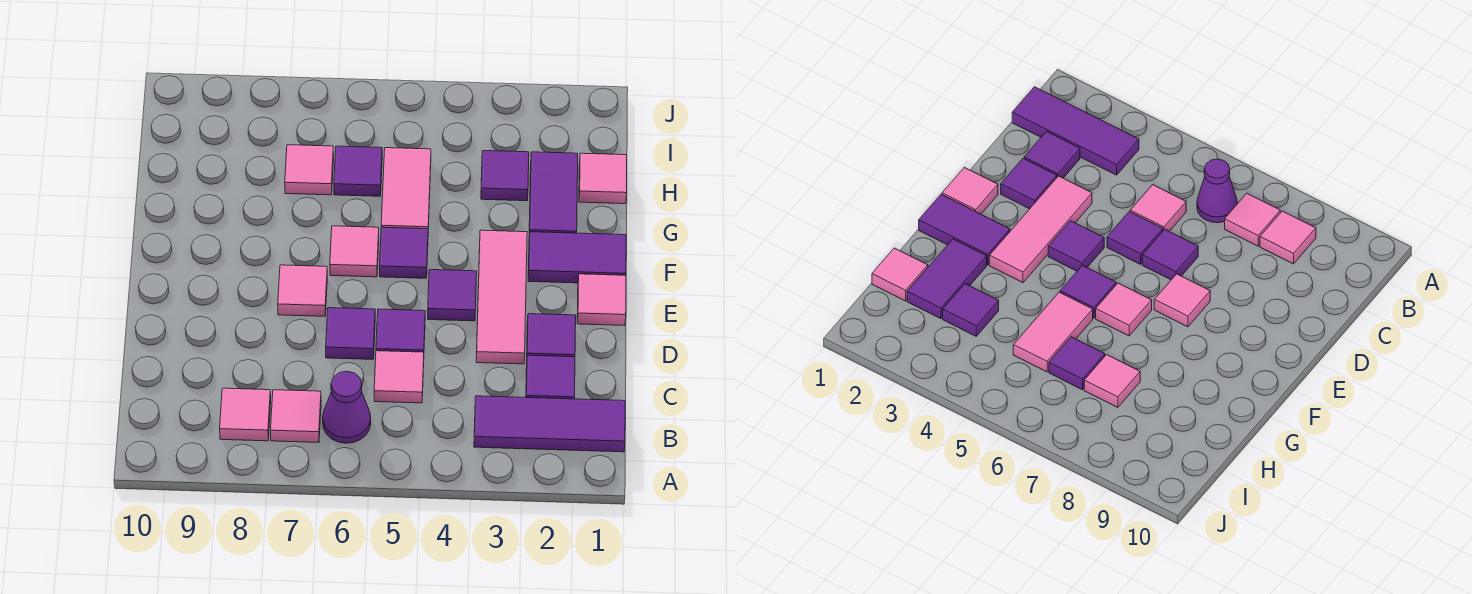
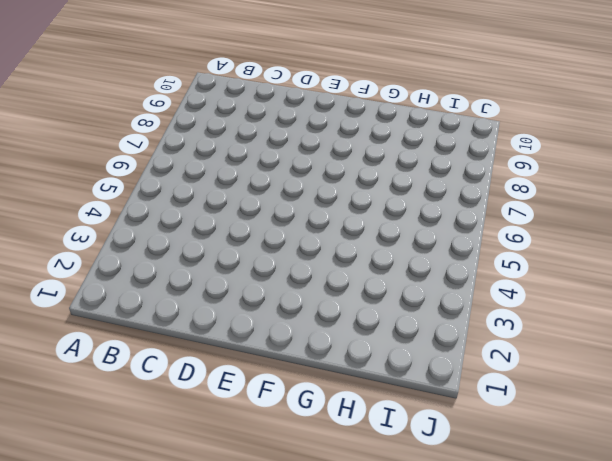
none -> purple 1x3 tile [474,396,625,452]
none -> purple 1x1 cone [323,371,371,443]
none -> pink 1x1 tile [271,390,321,443]

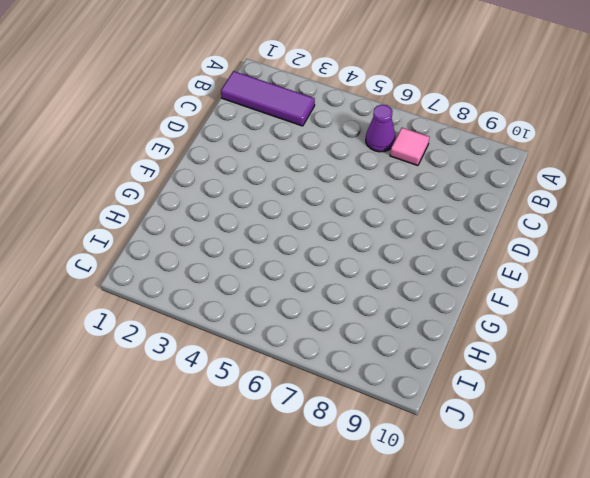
none -> pink 1x1 tile [220,388,271,441]
none -> purple 1x1 tile [526,355,575,399]
none -> pink 1x1 tile [374,351,424,403]

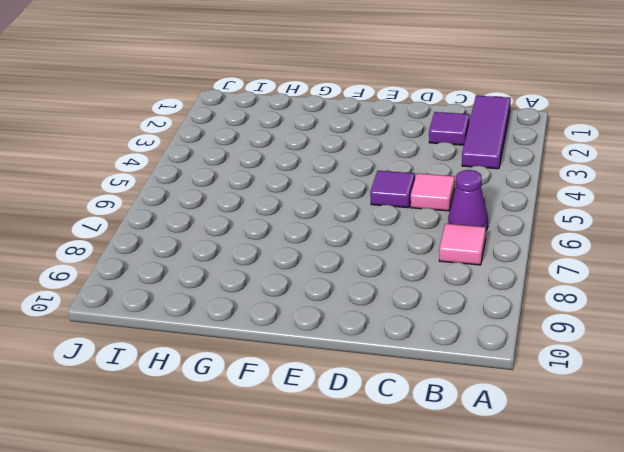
none -> pink 1x1 tile [220,388,271,441]
none -> purple 1x1 tile [527,314,576,357]
none -> pink 1x3 tile [476,230,527,364]

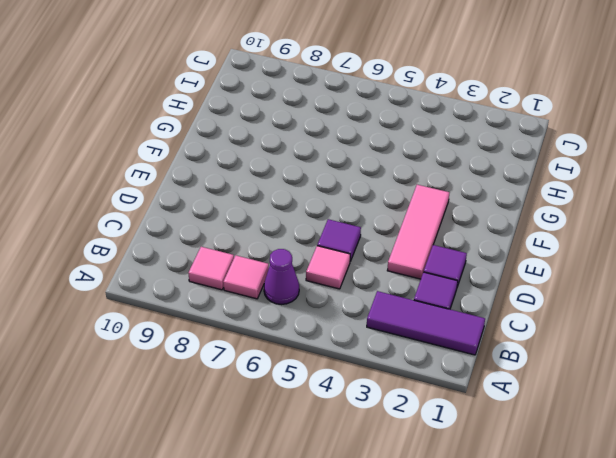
none -> purple 1x1 tile [326,308,375,359]
none -> pink 1x1 tile [577,274,626,326]
none -> purple 1x1 tile [428,270,477,321]

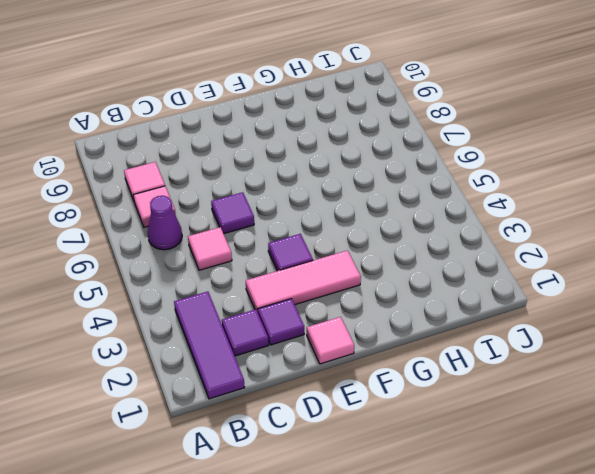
none -> purple 1x1 tile [376,309,425,352]
none -> pink 1x1 tile [278,265,327,316]
none -> purple 1x2 tile [528,232,626,283]

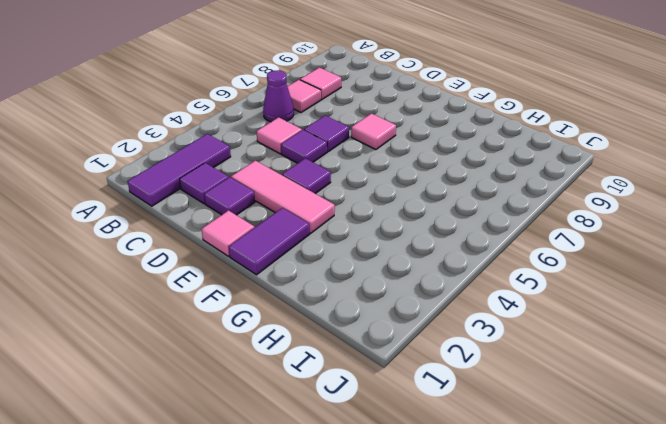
none -> purple 1x1 tile [380,227,428,278]
none -> pink 1x1 tile [330,226,379,277]
none -> purple 1x2 tile [529,152,578,234]

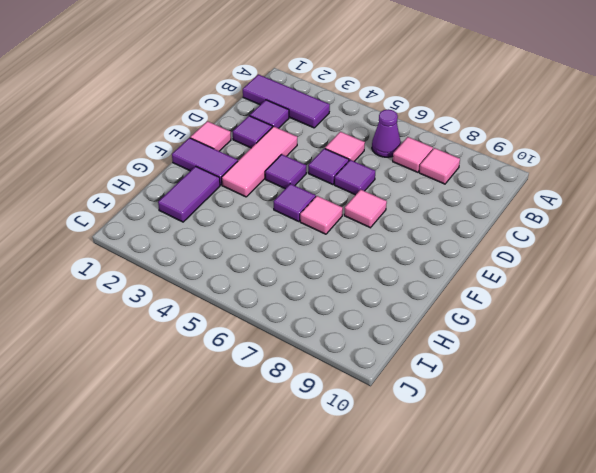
none -> pink 1x2 tile [381,148,431,229]
none -> pink 1x1 tile [579,153,627,204]
none -> purple 1x1 tile [481,151,529,201]

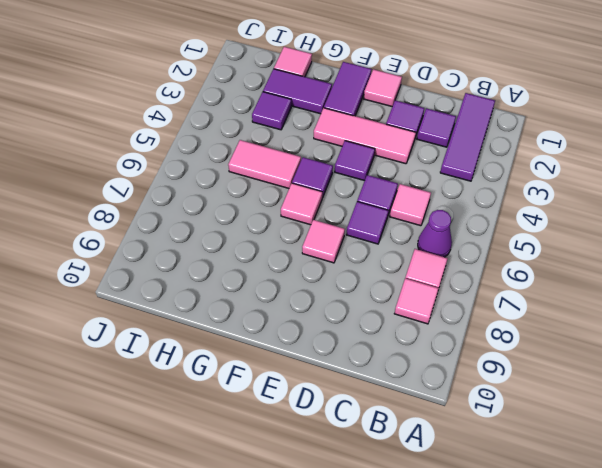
none -> purple 1x1 tile [334,146,382,196]
none -> pink 1x1 tile [285,145,334,195]

